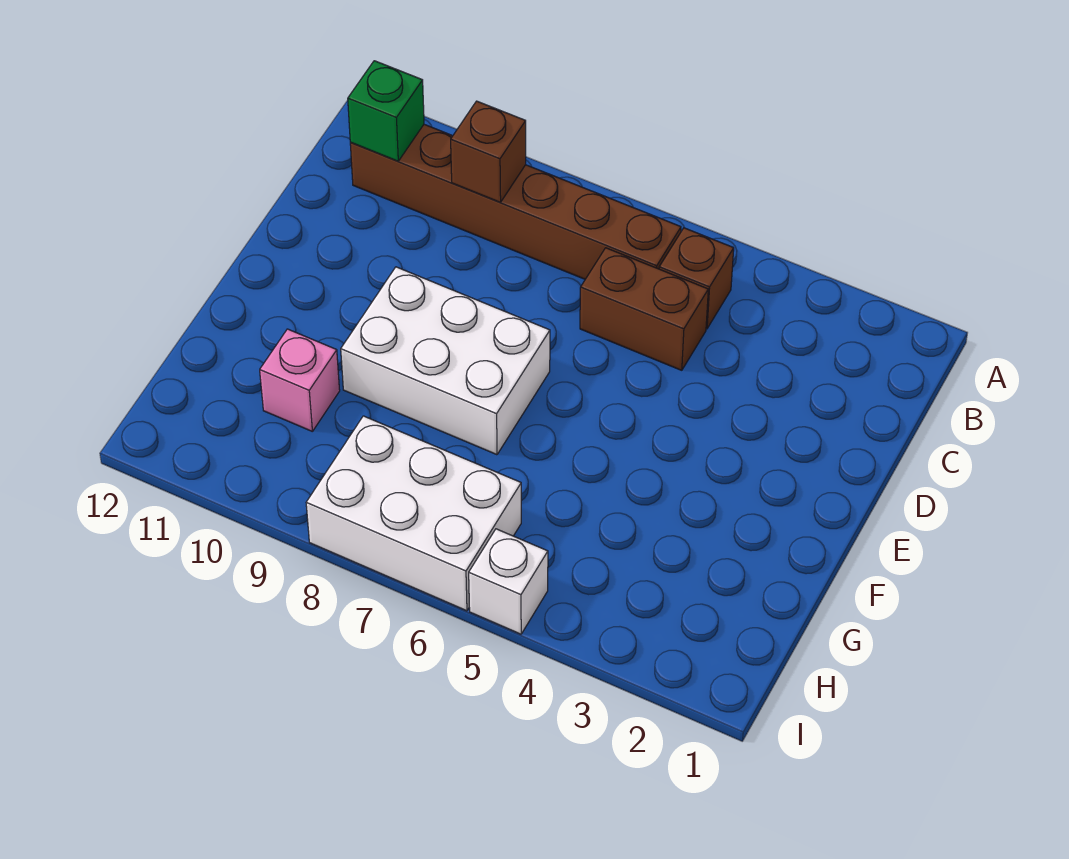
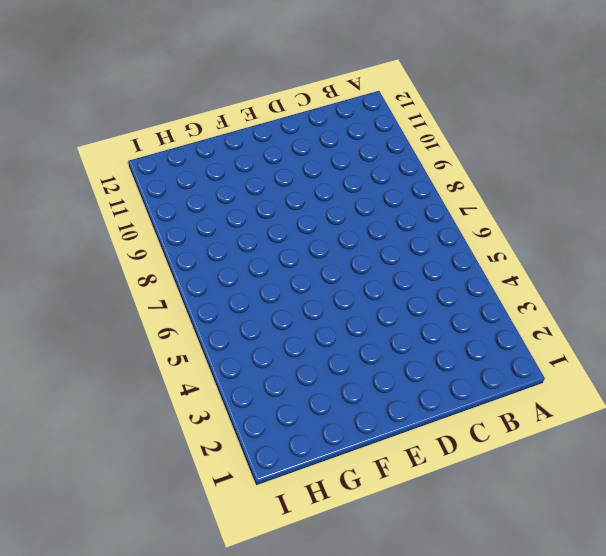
none -> brown 1x1 brick [659,228,734,329]
none -> brown 1x6 brick [350,124,681,279]

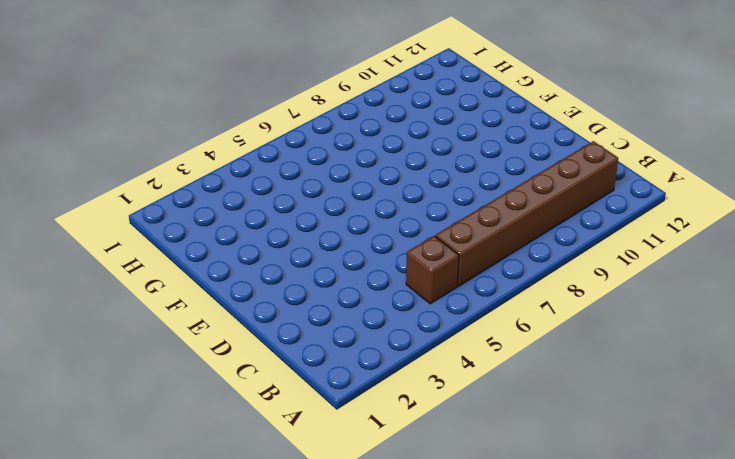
none -> brown 1x2 brick [580,248,708,370]
none -> white 2x3 brick [341,267,550,455]

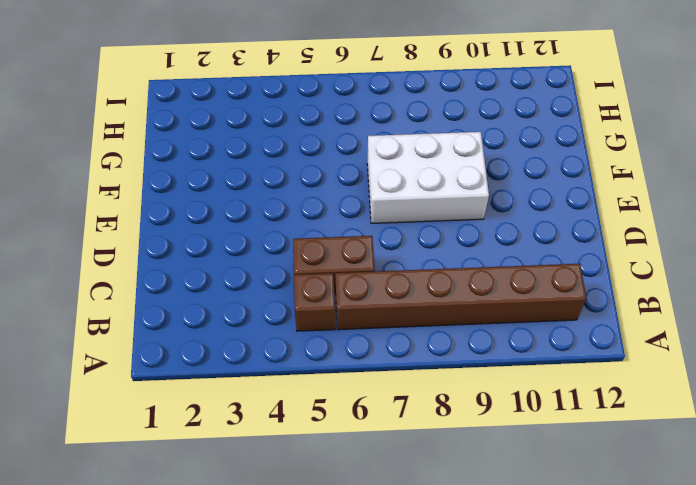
none -> pink 1x1 brick [260,329,340,431]
none -> white 2x3 brick [306,416,521,611]

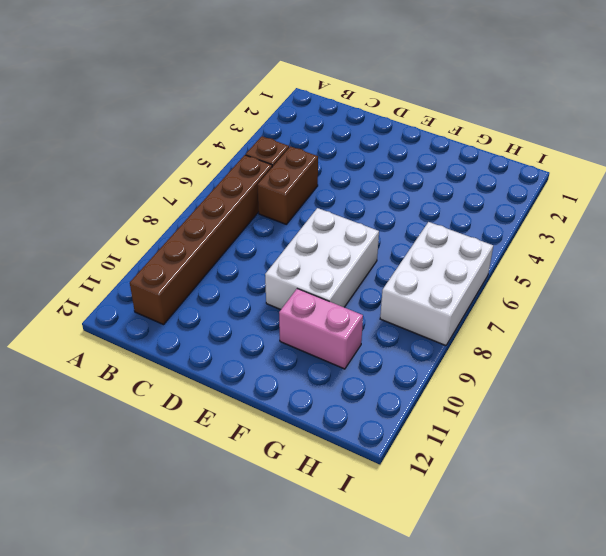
pink 1x2 brick [279,289,363,369] -> pink 1x1 brick [260,329,340,431]
none -> white 1x1 brick [469,529,548,634]
none -> brown 1x1 brick [451,101,526,202]

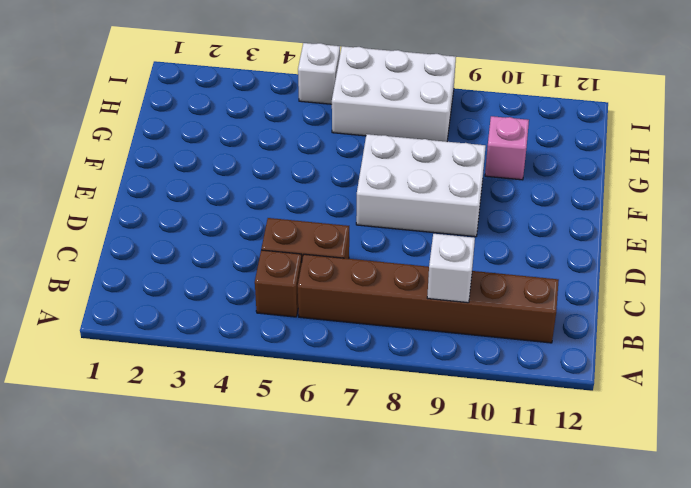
white 1x1 brick [427,234,475,303] -> brown 1x1 brick [451,101,526,202]
none -> green 1x1 brick [348,61,424,161]

